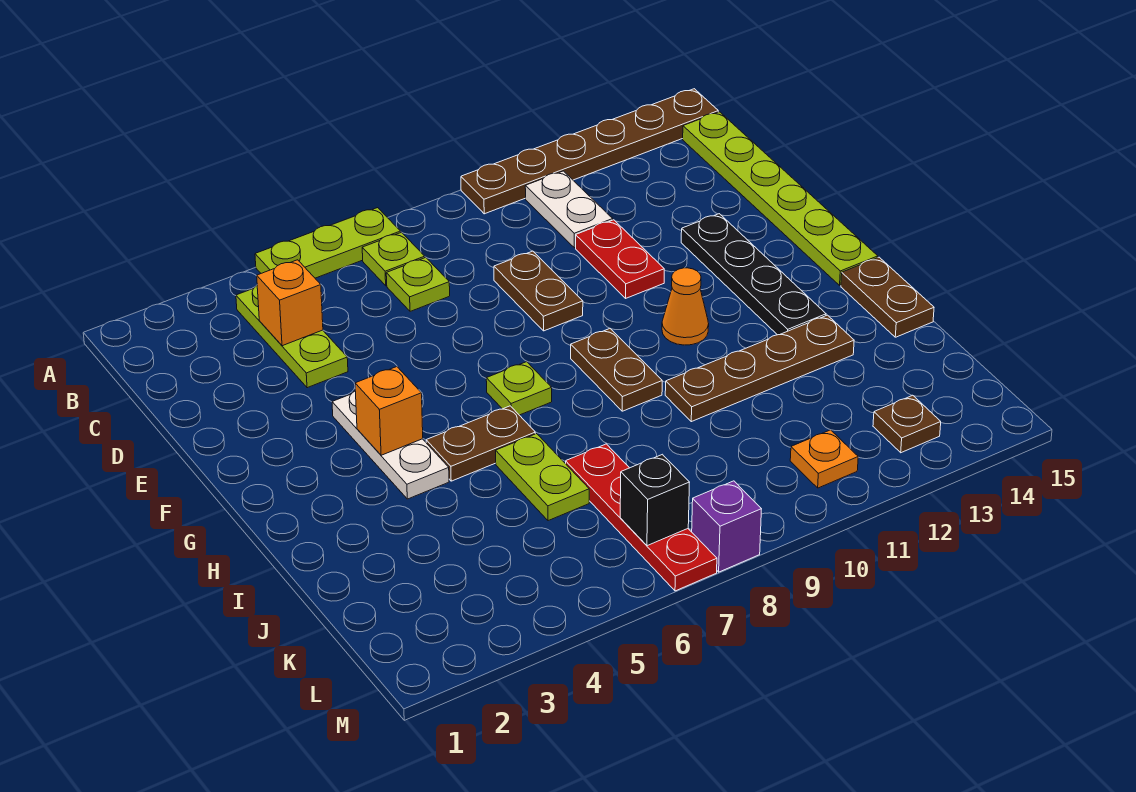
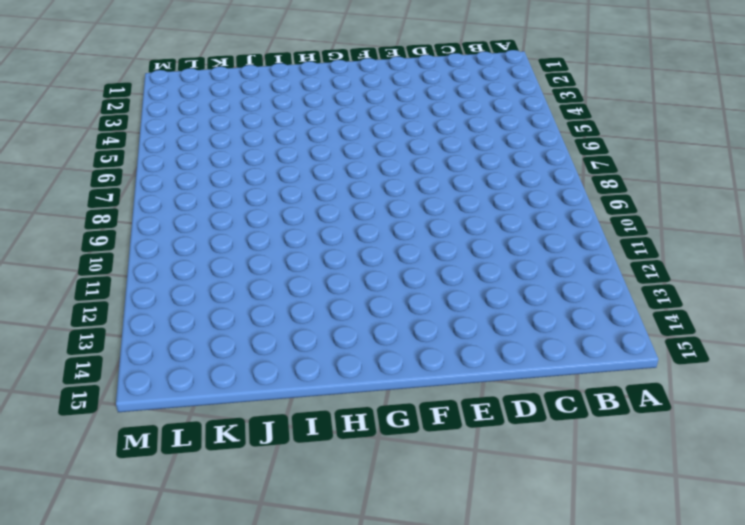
none -> lime 1x3 plate [255,208,401,278]
none -> brown 1x6 plate [461,89,718,214]
none -> lime 1x3 plate [236,286,348,388]

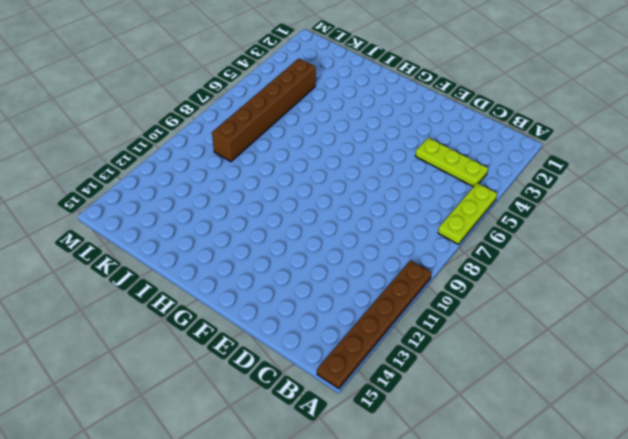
brown 1x6 brick [212,58,316,162] -> red 1x4 plate [566,444,717,591]
none -> lime 1x1 plate [362,232,425,286]
none -> white 1x2 plate [525,171,613,248]
none -> lime 1x6 plate [683,112,878,285]

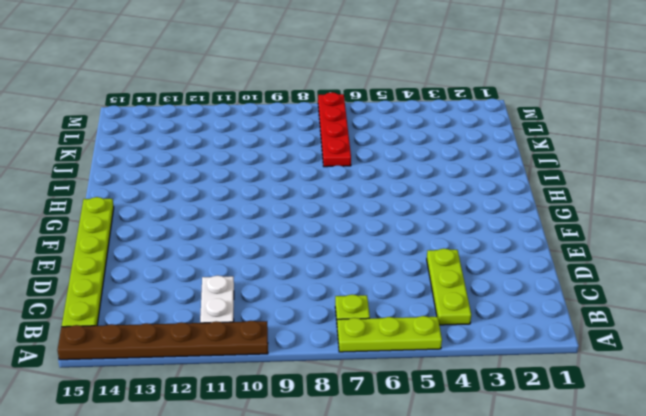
none -> lime 1x1 plate [386,258,450,311]
none -> brown 1x2 plate [494,251,583,331]
none -> red 1x2 plate [576,220,664,298]

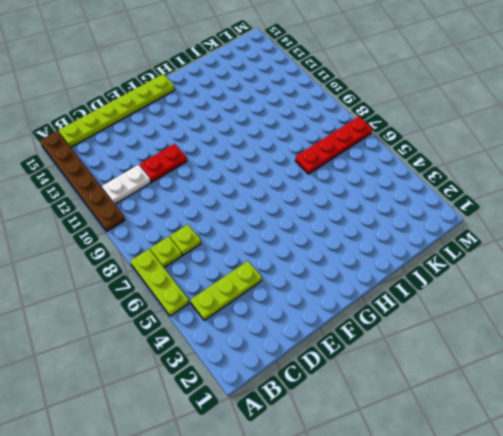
none -> brown 1x2 plate [494,251,583,331]
none -> black 1x4 plate [681,214,826,335]
none -> white 1x3 plate [332,391,449,499]

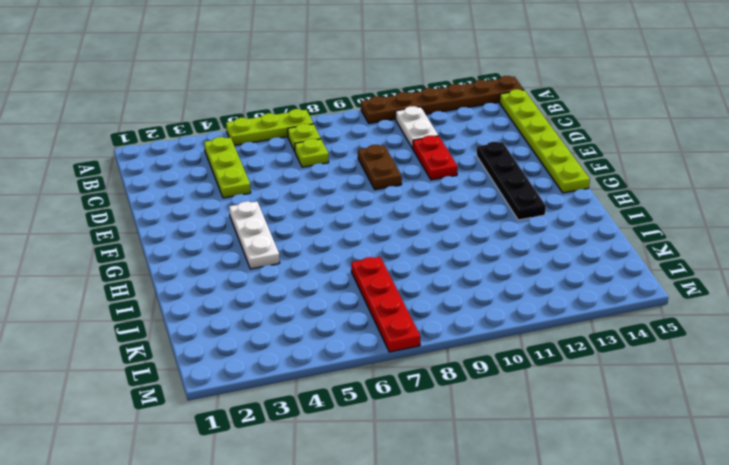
none -> lime 1x1 plate [486,362,552,415]
none -> brown 1x2 plate [571,329,662,411]
none -> orange 1x1 cone [662,268,709,345]

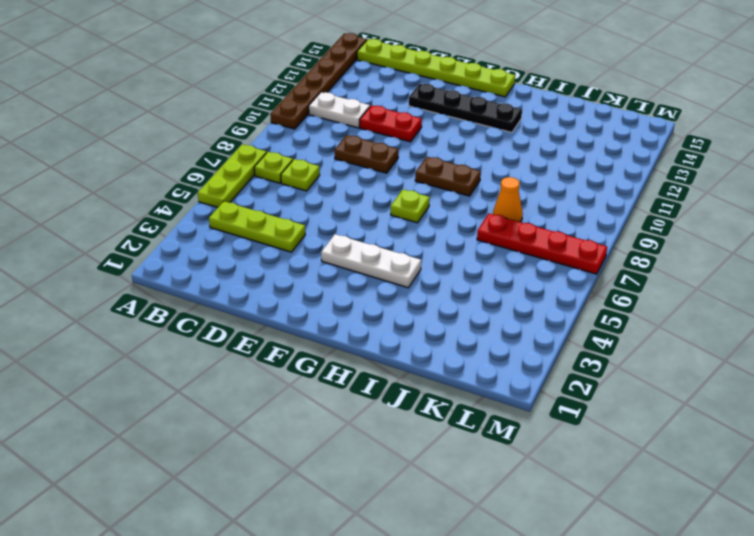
orange 1x1 cone [493,177,523,222] -> orange 1x1 cone moved to [662,268,709,345]
none -> brown 1x2 plate [426,406,535,481]
none -> brown 1x2 plate [841,257,934,337]
none -> lime 1x2 plate [496,434,589,521]

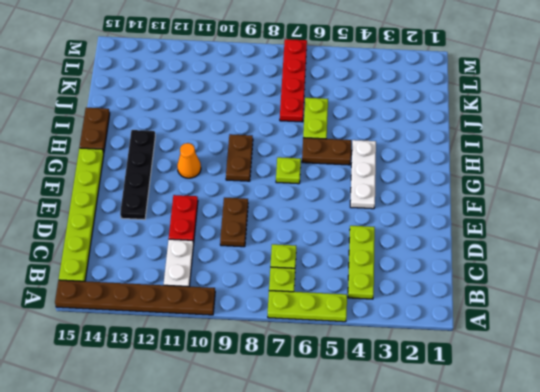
none -> brown 1x4 plate [665,315,854,422]
none -> orange 1x1 plate [790,430,858,488]
none -> brown 1x1 plate [873,395,941,453]

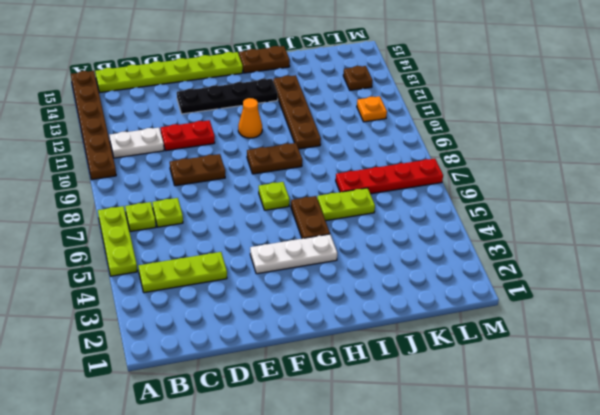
none -> purple 1x1 brick [692,481,761,572]
none -> orange 1x1 brick [257,260,323,346]
none -> orange 1x1 brick [355,367,423,455]

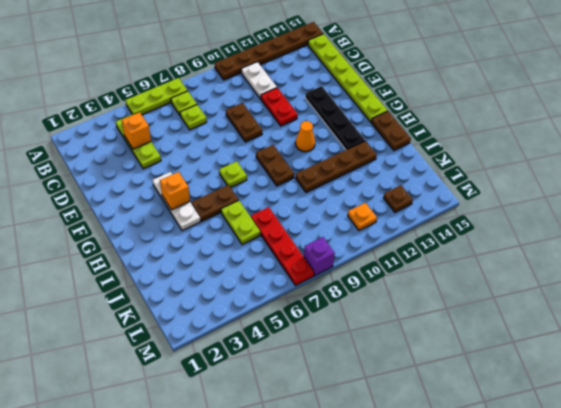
none -> black 1x1 brick [620,454,690,546]

